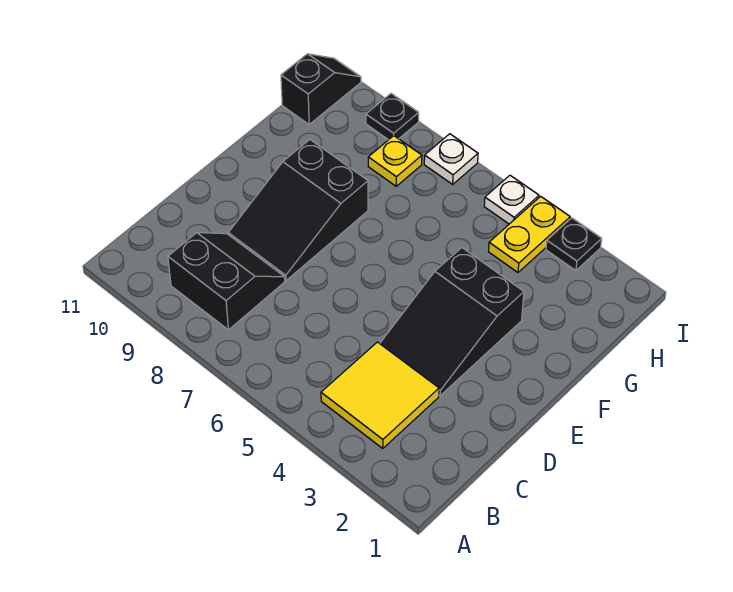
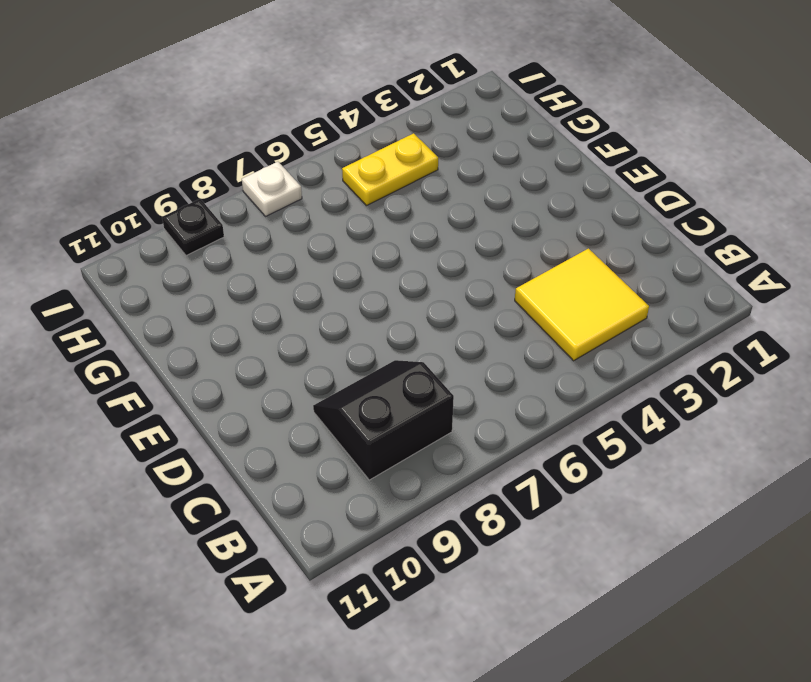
yellow 1x2 plate [342,133,438,206] -> yellow 1x2 plate turned to [489,196,570,272]
none -> black 2x3 slope [380,248,524,396]
none -> black 2x3 slope [228,140,368,281]

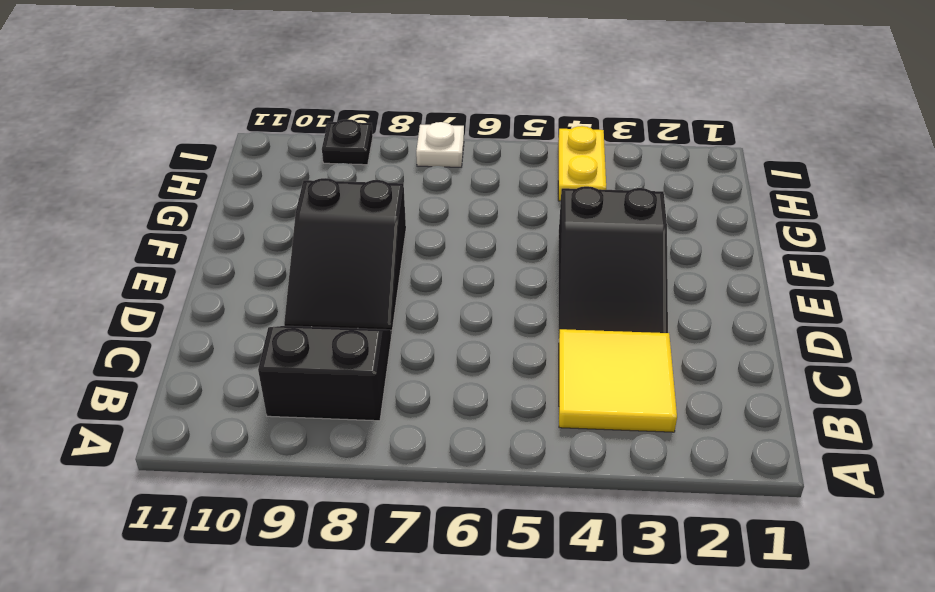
none -> yellow 1x1 plate [368,136,422,186]
none -> black 1x2 slope [281,54,361,125]

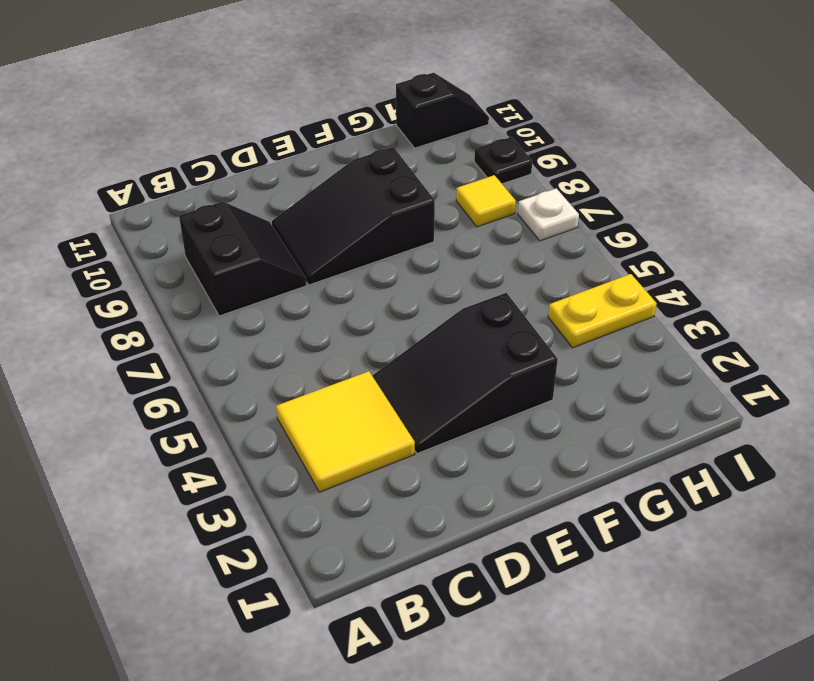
yellow 1x1 tile [456,175,516,227] -> yellow 1x1 plate [368,136,422,186]
none -> black 1x1 plate [546,218,602,271]
none -> white 1x1 plate [484,175,539,224]

